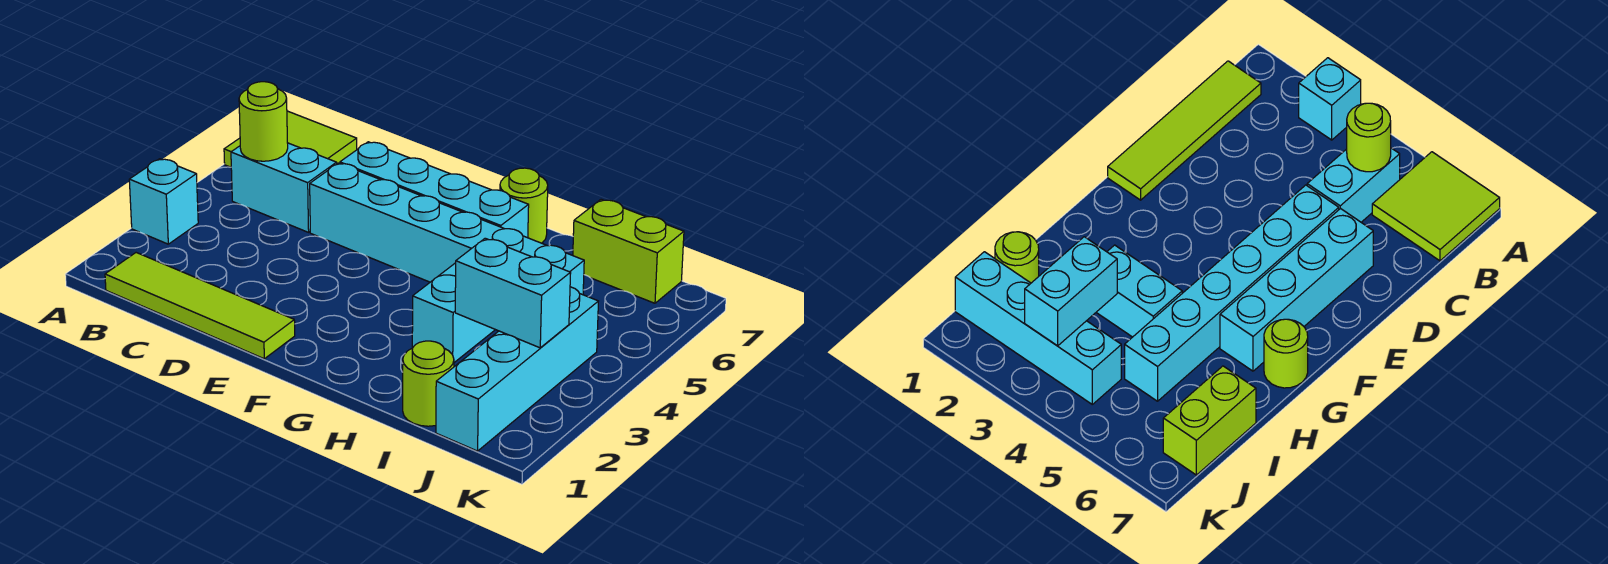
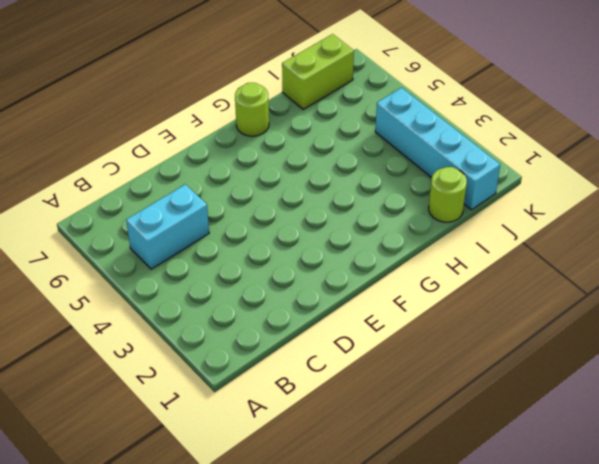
none -> cyan 1x1 brick [129,159,198,244]
none -> lime 2x2 tile [224,111,357,167]
none -> lime 1x4 tile [105,253,295,359]

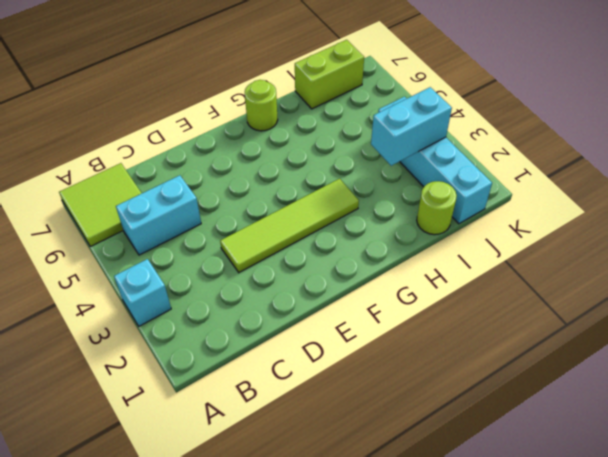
lime 1x4 tile [220,179,359,272] -> lime 1x4 tile moved to [105,253,295,359]
none -> cyan 1x6 brick [310,163,584,295]
none -> cyan 1x4 brick [340,142,529,238]
none -> cyan 1x2 brick [412,263,495,362]

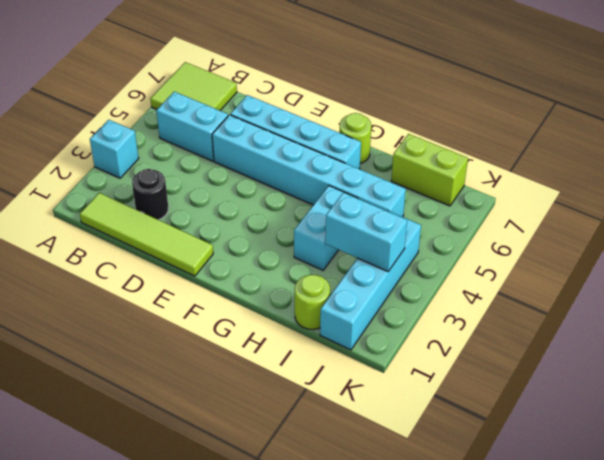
black 1x1 round brick [132,169,168,220] -> none
none -> lime 1x1 round brick [239,82,288,161]

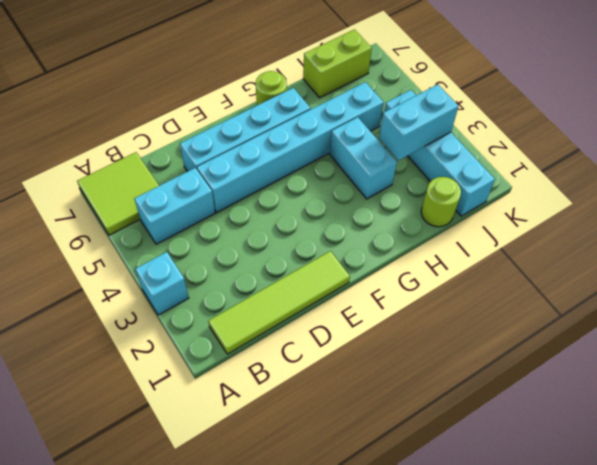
none -> lime 1x1 round brick [239,82,288,161]

